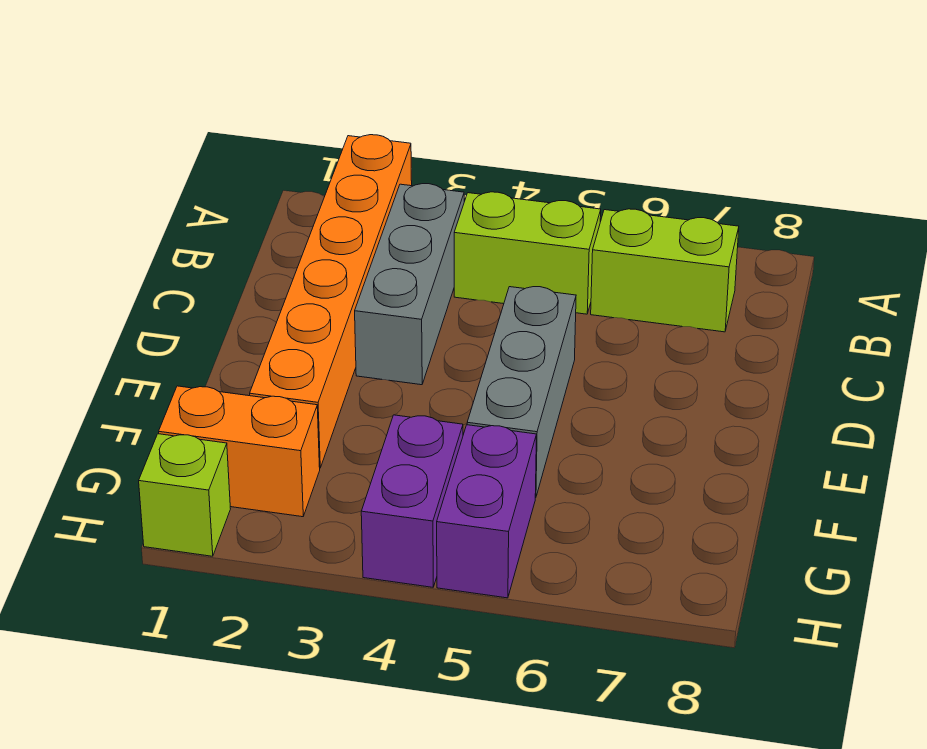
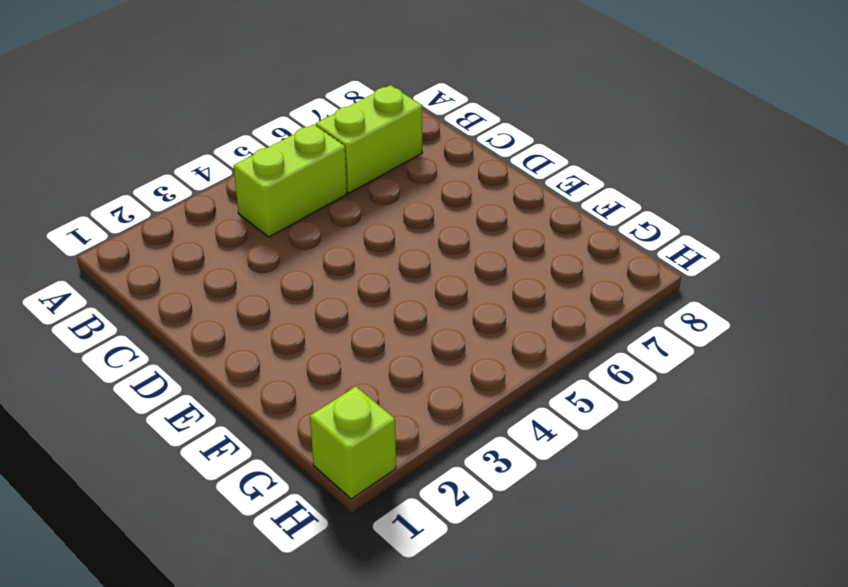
none -> orange 1x6 brick [250,135,412,468]
none -> grey 1x3 brick [355,184,464,385]

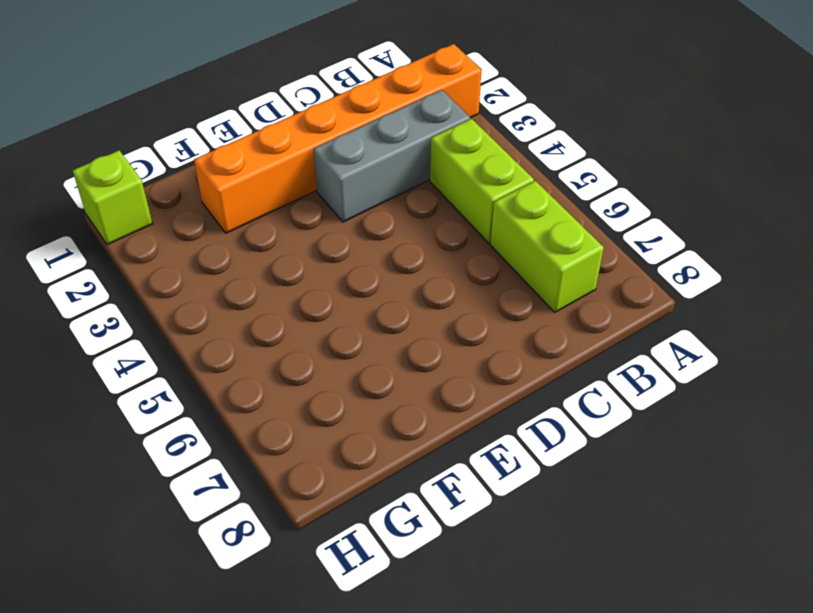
none -> grey 1x3 brick [467,287,576,498]
none -> orange 1x2 brick [159,386,320,517]

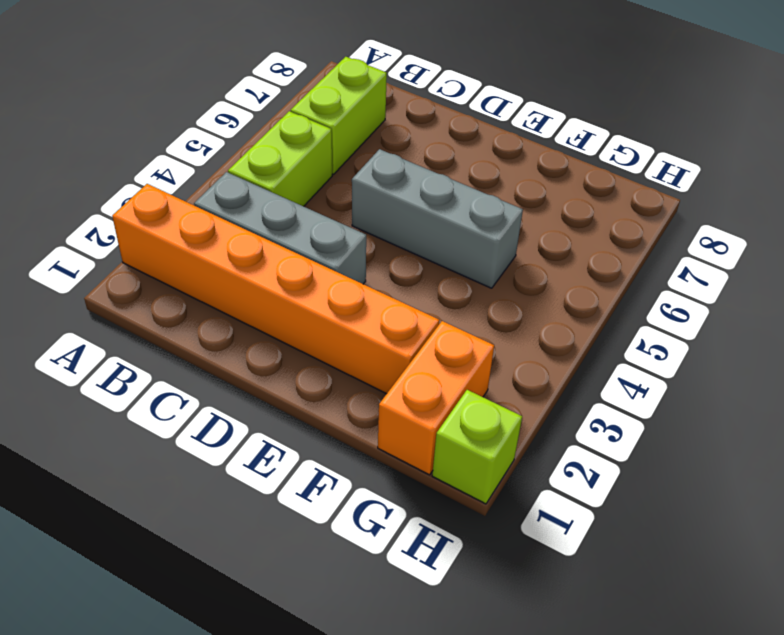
none -> purple 1x2 brick [361,415,463,587]
none -> purple 1x2 brick [437,425,537,598]

